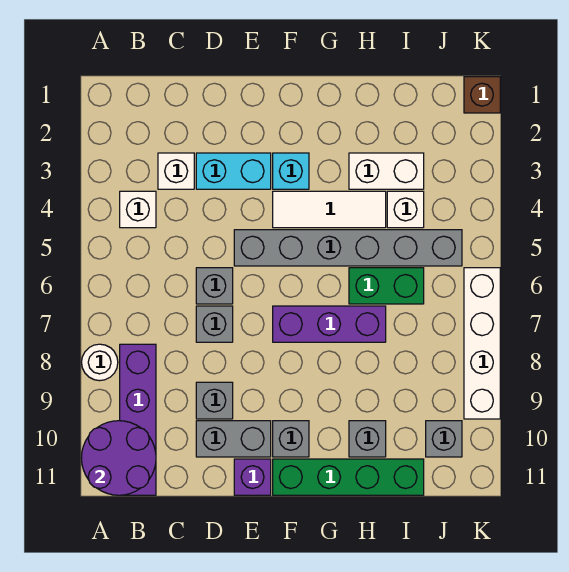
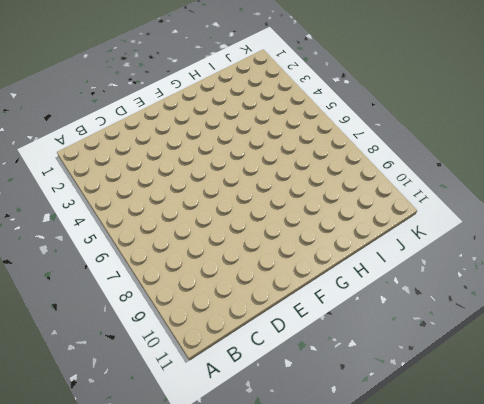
none -> white 1x1 round brick [82,344,118,381]
none -> white 1x1 brick [120,191,156,228]
none -> purple 1x4 brick [120,344,156,495]

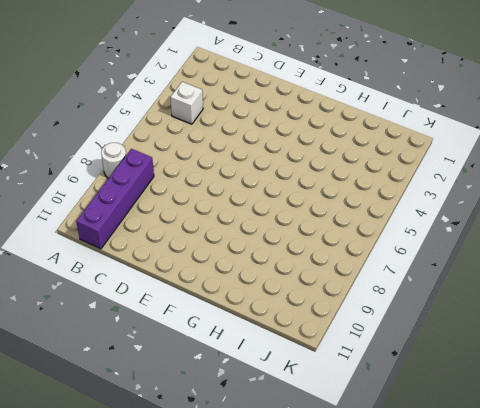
none -> white 1x1 brick [158,153,194,189]
none -> cyan 1x2 brick [196,153,271,189]
none -> grey 1x1 brick [196,268,233,304]

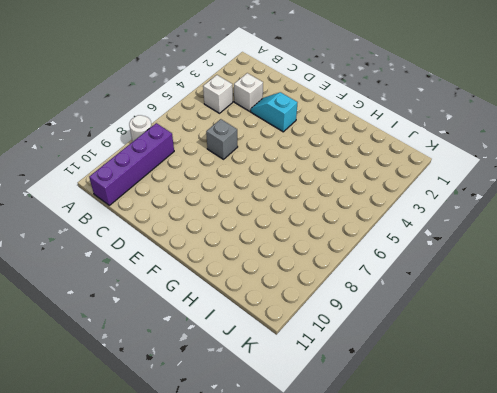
cyan 1x2 slope [251,92,297,132] -> cyan 1x2 brick [196,153,271,189]
none -> grey 1x1 brick [196,306,233,342]
none -> grey 1x1 brick [196,382,233,419]
none -> grey 1x2 brick [196,421,271,457]

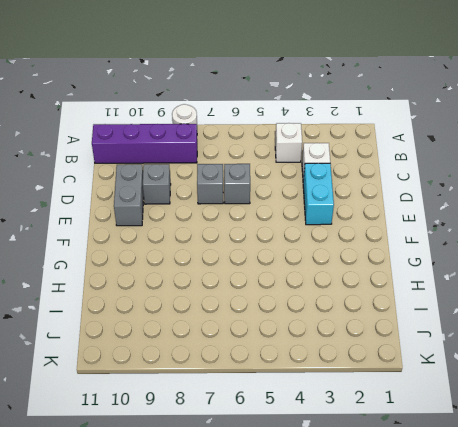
none -> grey 1x6 brick [234,230,462,266]
none -> purple 1x1 brick [234,459,271,495]
none -> cyan 1x1 brick [273,153,309,189]

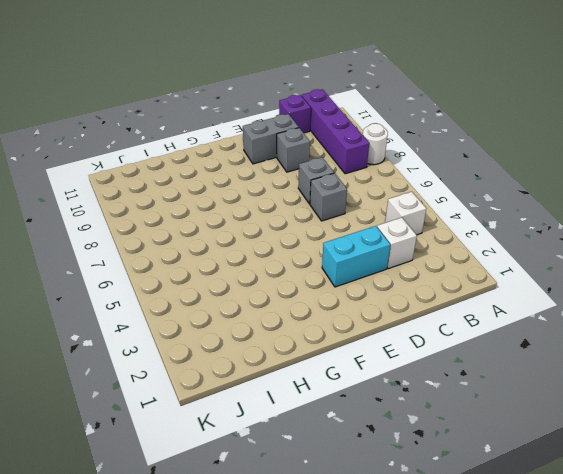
purple 1x1 brick [279,95,311,133] -> purple 1x1 brick moved to [234,459,271,495]
none -> grey 1x6 brick [234,230,462,266]
none -> cyan 1x1 brick [273,153,309,189]
none -> white 1x3 tile [273,191,386,228]

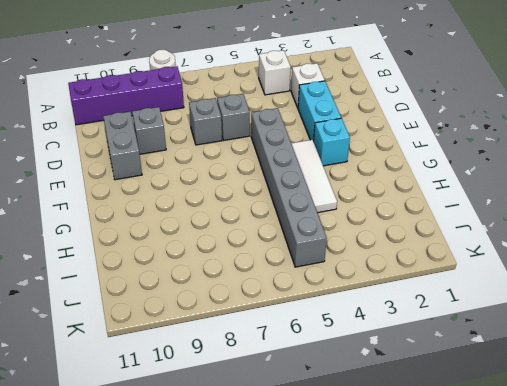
none -> purple 1x1 brick [234,459,271,495]
none -> purple 1x3 brick [273,306,386,342]
none -> grey 1x1 brick [273,421,309,457]

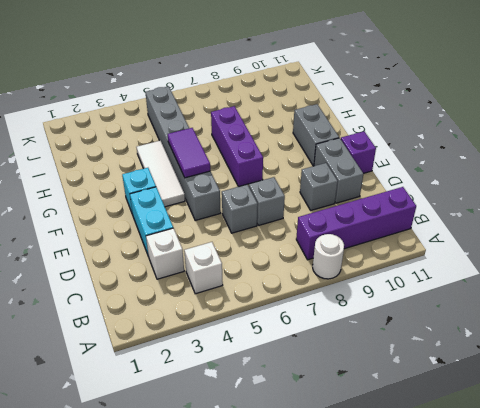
purple 1x2 tile [168,128,210,178] -> none
grey 1x2 brick [293,104,339,166] -> grey 1x1 brick [273,421,309,457]
none -> green 1x4 brick [273,459,424,495]
none -> white 1x2 brick [349,153,424,189]
none -> green 1x2 brick [349,268,424,304]

